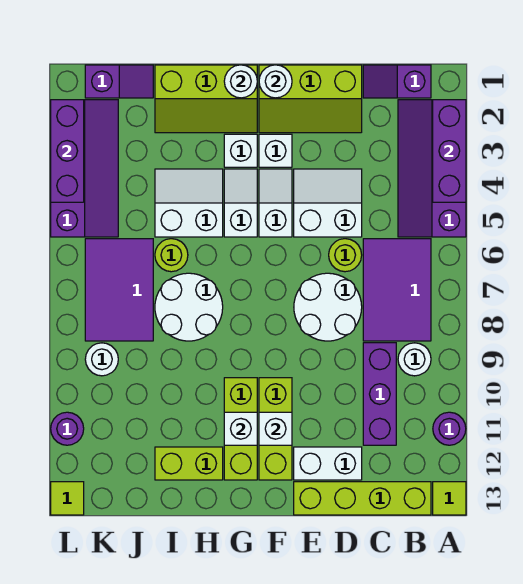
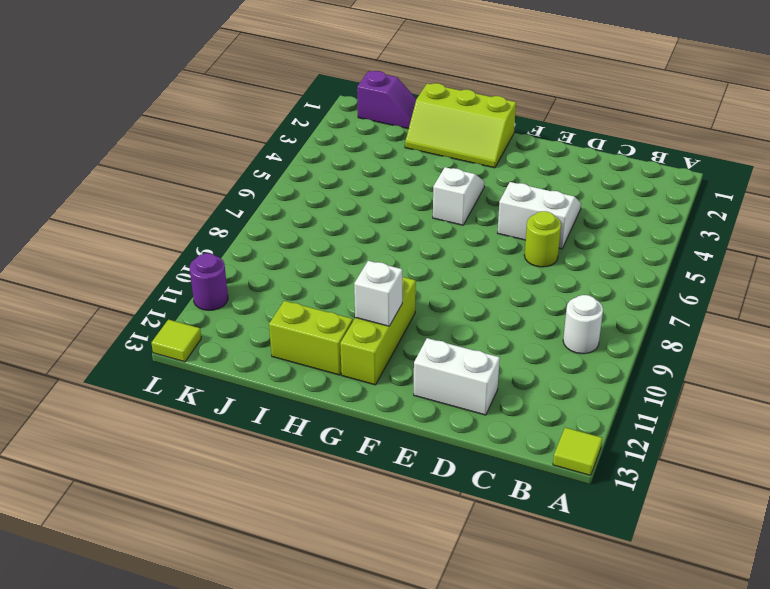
none -> purple 2x4 slope [398,100,466,237]
none -> purple 1x1 round brick [433,412,466,445]
none -> purple 1x2 slope [363,65,431,98]
none -> purple 2x3 tile [363,239,431,341]

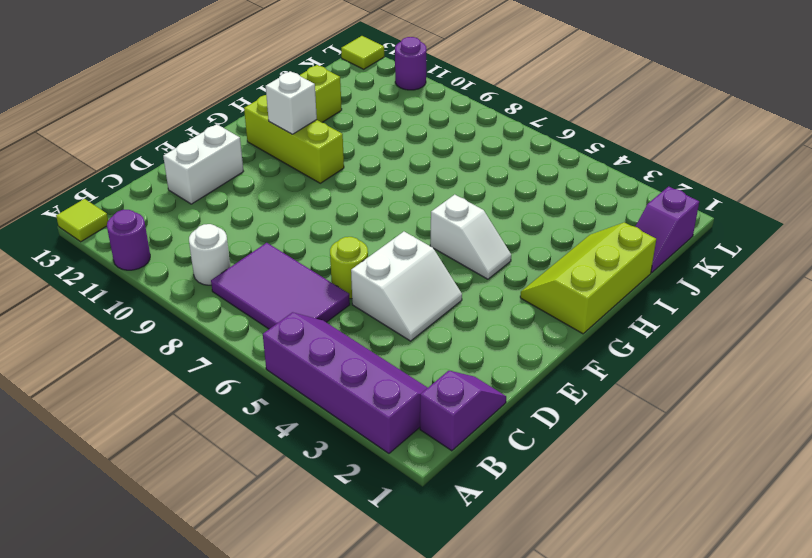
none -> lime 1x4 brick [294,482,431,515]
none -> purple 1x3 brick [363,343,396,445]
none -> lime 2x3 slope [259,65,362,133]
none -> white 2x2 round brick [294,273,362,341]

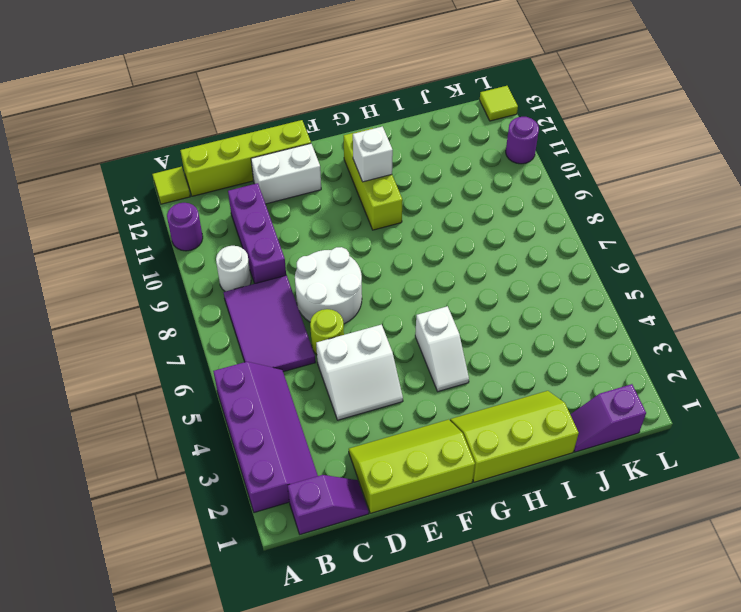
none -> white 1x1 brick [259,134,292,167]
none -> white 1x2 slope [259,169,292,237]
none -> lime 1x3 brick [259,378,292,480]
none -> white 1x1 brick [224,134,257,167]

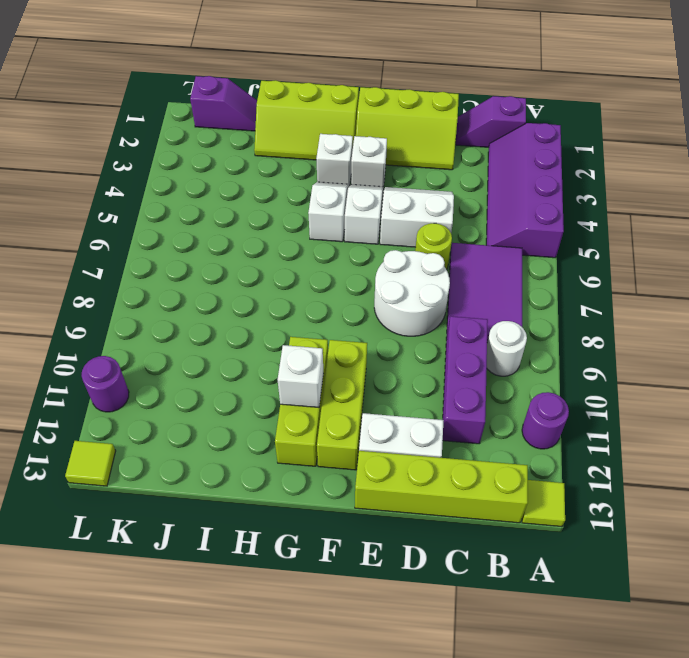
none -> white 2x2 slope [155,169,223,237]
none -> white 2x2 round brick [155,273,223,341]
none -> lime 1x2 brick [155,447,223,480]
none -> lime 1x1 round brick [155,239,188,272]

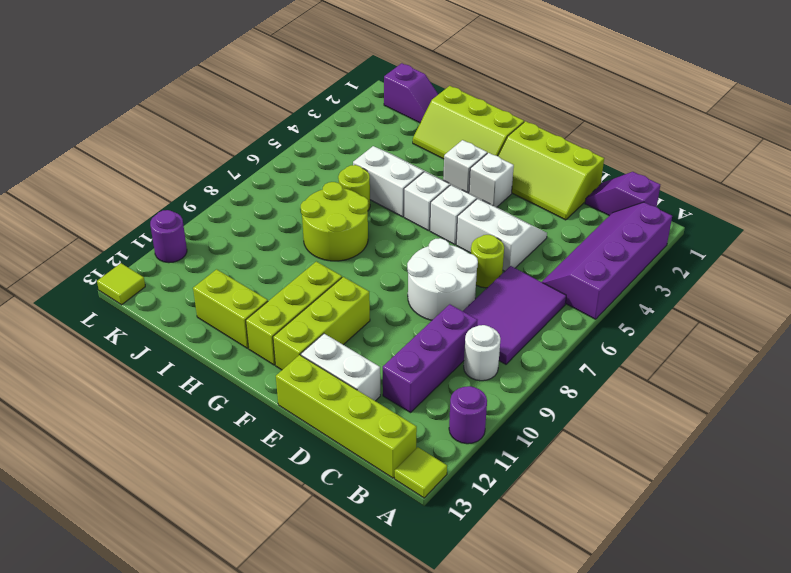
lime 2x2 round brick [301,182,368,261] -> white 2x2 round brick [155,273,223,341]
none -> purple 2x3 tile [85,239,153,341]
none -> purple 2x4 slope [51,100,118,237]
none -> white 1x1 round brick [85,343,118,376]
none -> purple 1x3 brick [433,100,466,202]

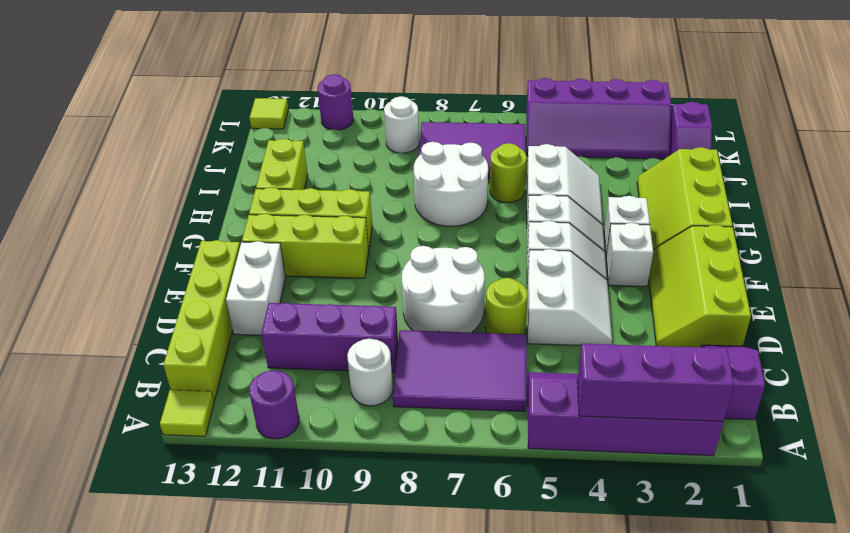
none -> white 1x1 round brick [259,65,292,98]
none -> white 1x1 brick [259,412,292,445]
none -> white 1x1 round brick [224,65,257,98]
none -> white 1x1 brick [224,412,257,445]

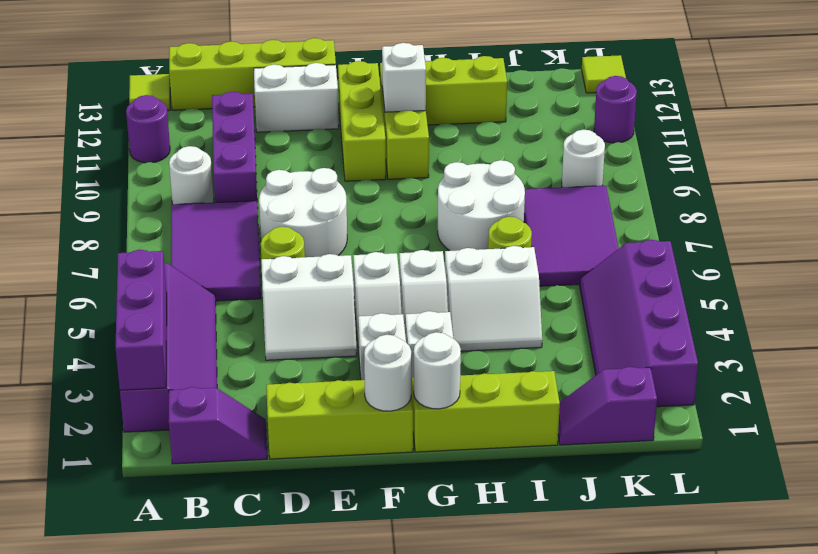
none -> white 1x1 brick [259,412,292,445]
none -> purple 1x3 brick [51,100,84,202]

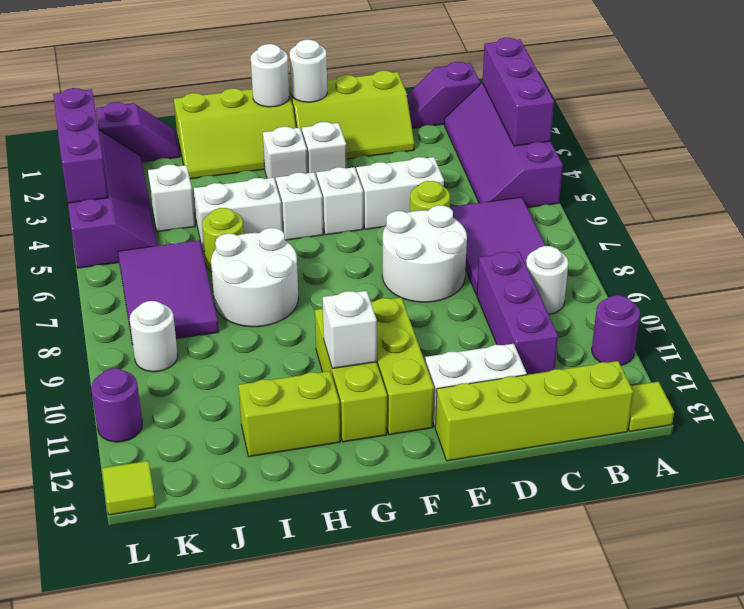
white 1x1 brick [148,164,195,232] -> white 1x1 brick moved to [259,412,292,445]

